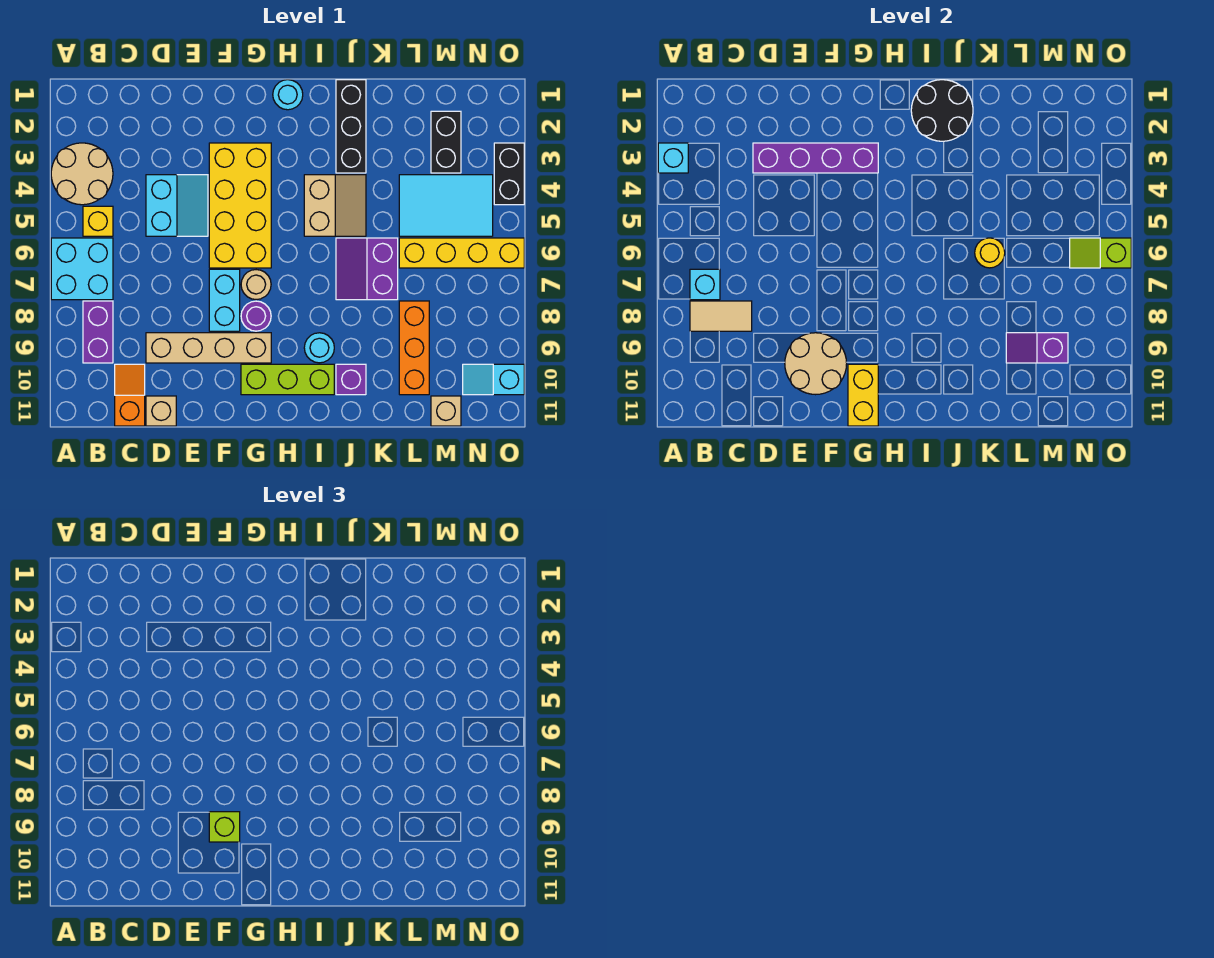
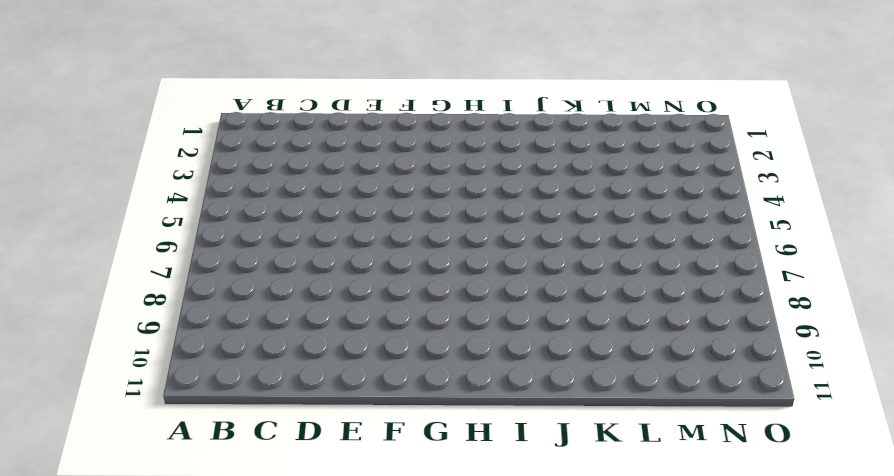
none -> tan 2x2 round brick [51,143,113,205]
none -> cyan 2x2 brick [51,238,113,300]
none -> yellow 1x1 brick [83,206,113,236]
none -> purple 1x2 brick [83,301,113,363]

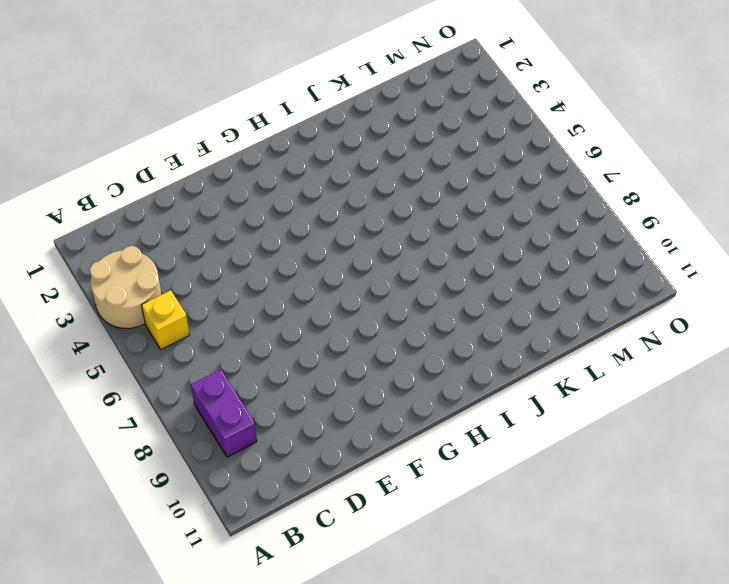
none -> cyan 2x2 brick [51,238,113,300]
none -> orange 1x2 slope [115,364,145,426]
none -> cyan 2x2 slope [146,175,208,236]
none -> tan 1x4 brick [146,333,271,363]

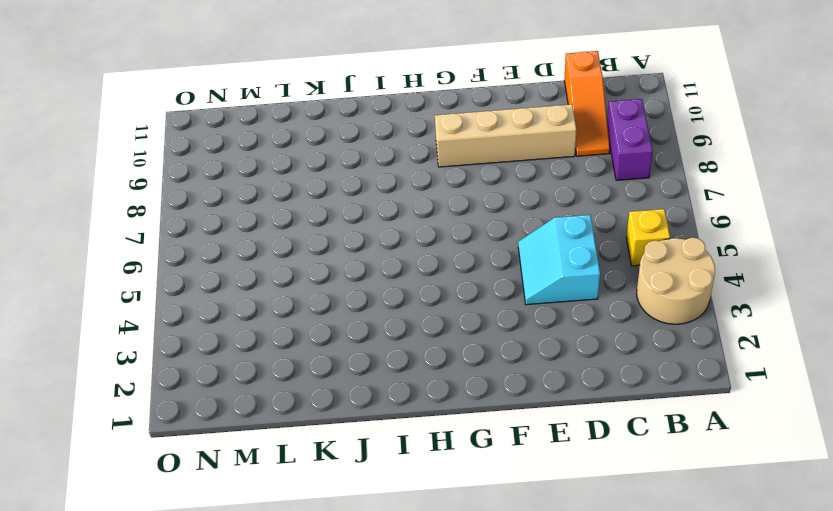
orange 1x3 slope [564,51,610,156] -> orange 1x2 slope [115,364,145,426]
none -> cyan 2x2 brick [51,238,113,300]
none -> tan 1x1 brick [146,396,176,426]
none -> yellow 2x4 brick [209,143,271,268]
none -> cyan 1x2 brick [209,269,240,331]

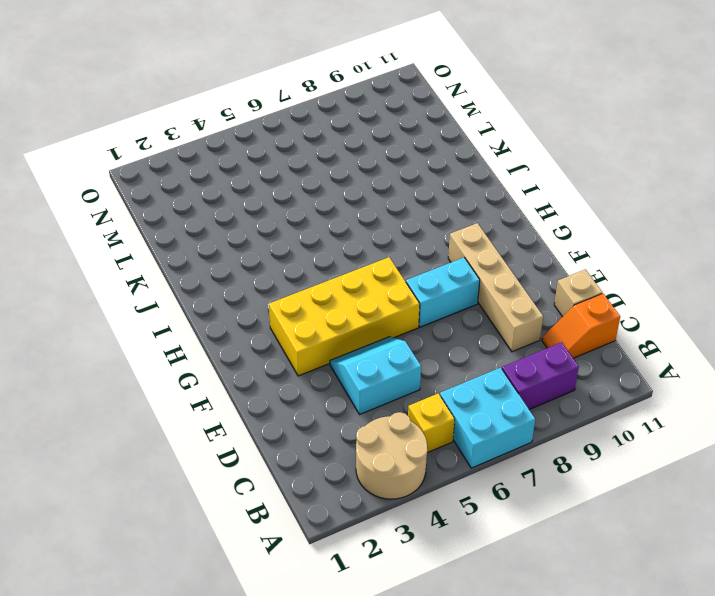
none -> tan 1x1 round brick [241,270,271,300]
none -> purple 1x1 round brick [241,301,271,331]
none -> lime 1x3 brick [241,364,334,395]
none -> cyan 1x1 round brick [273,80,303,110]

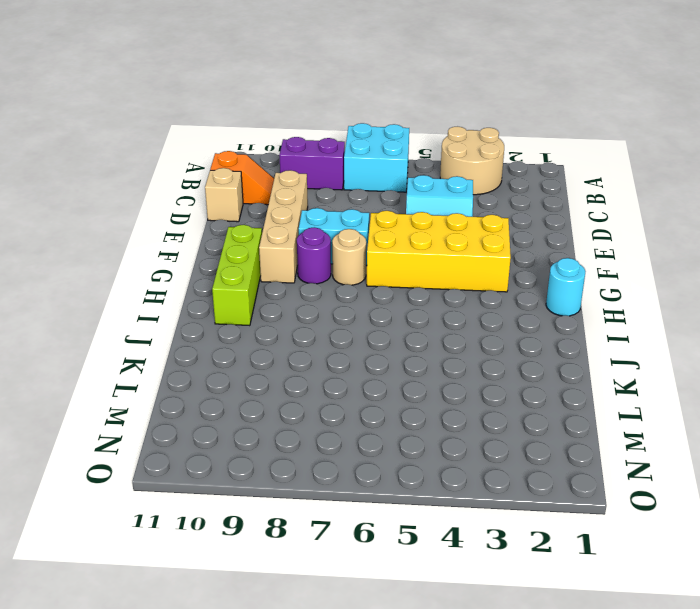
none -> yellow 1x1 brick [83,206,113,236]
none -> tan 2x2 slope [304,175,366,236]
none -> cyan 1x1 round brick [304,333,334,363]
none -> black 1x3 brick [336,80,366,173]

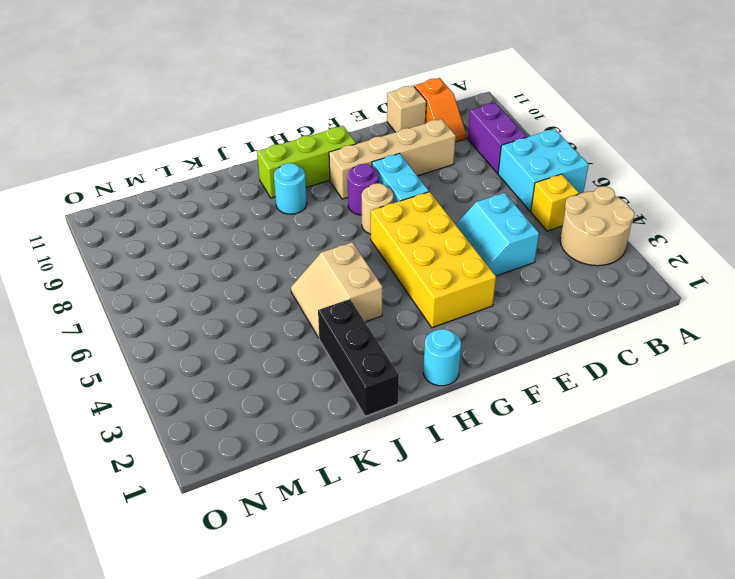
none -> purple 2x2 slope [336,238,398,300]
none -> purple 1x1 brick [336,364,366,395]
none -> cyan 2x3 tile [399,175,493,236]
none -> yellow 1x4 brick [399,238,524,268]

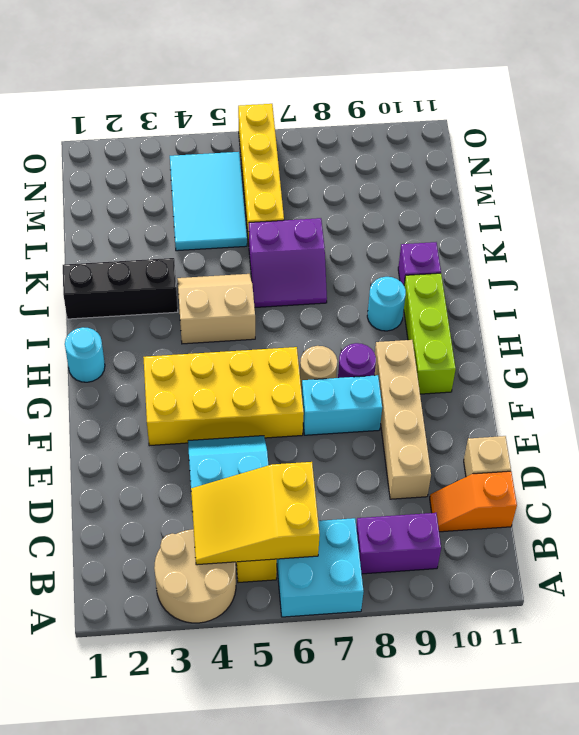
yellow 2x3 slope [191,462,320,565] -> none
none -> orange 1x3 brick [399,301,429,395]
none -> black 1x2 brick [431,111,461,173]
none -> tan 1x1 brick [431,396,461,426]
none -> cyan 1x2 slope [463,364,524,395]

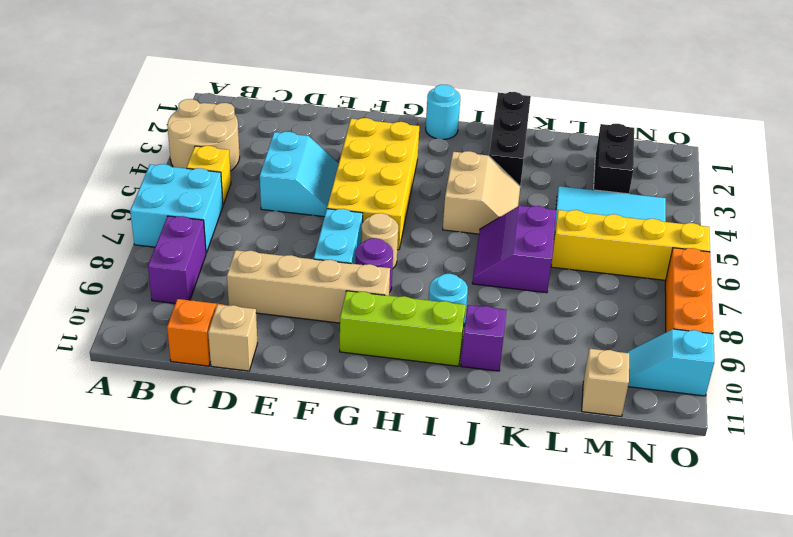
orange 1x3 brick [665,248,713,334] -> orange 1x3 brick moved to [399,301,429,395]
none -> black 1x2 brick [494,143,524,205]
none -> cyan 1x1 brick [658,143,688,173]
none -> cyan 1x1 brick [690,269,720,300]
none -> tan 1x2 tile [690,301,752,331]

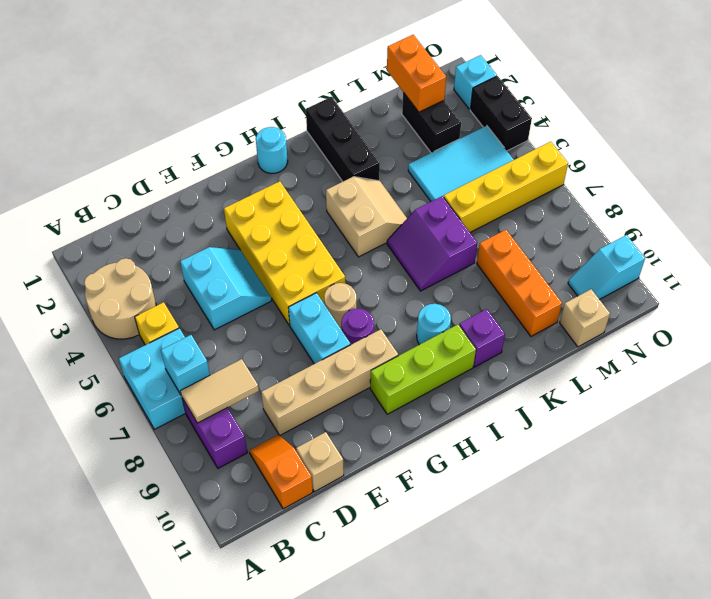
orange 1x2 brick [387,35,446,112] -> none
cyan 1x1 brick [454,55,497,109] -> cyan 1x1 brick moved to [658,143,688,173]
none -> purple 1x4 brick [753,143,878,173]
none -> tan 2x2 round brick [785,333,847,395]
none -> yellow 1x2 brick [848,364,878,426]
none -> black 2x2 round brick [911,80,973,141]

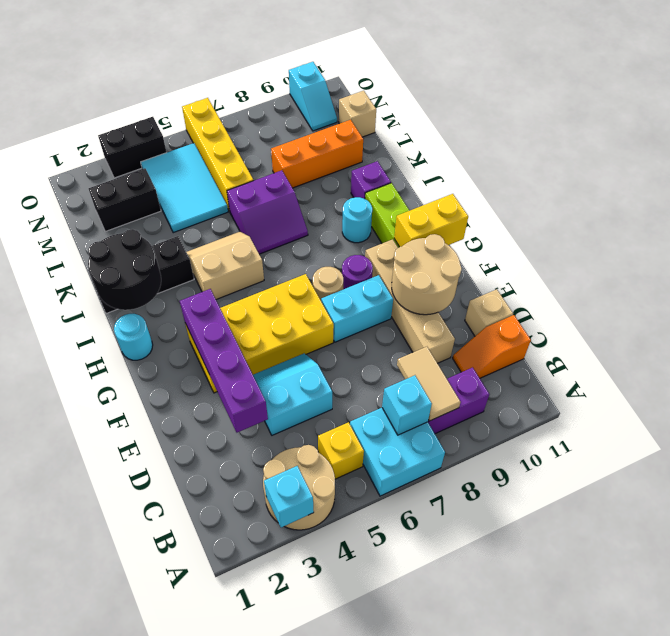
none -> yellow 1x1 round brick [975,238,1005,268]
none -> purple 1x2 slope [1006,333,1068,363]
none -> lime 1x2 slope [1070,238,1131,268]
none -> lime 1x1 brick [209,812,240,842]

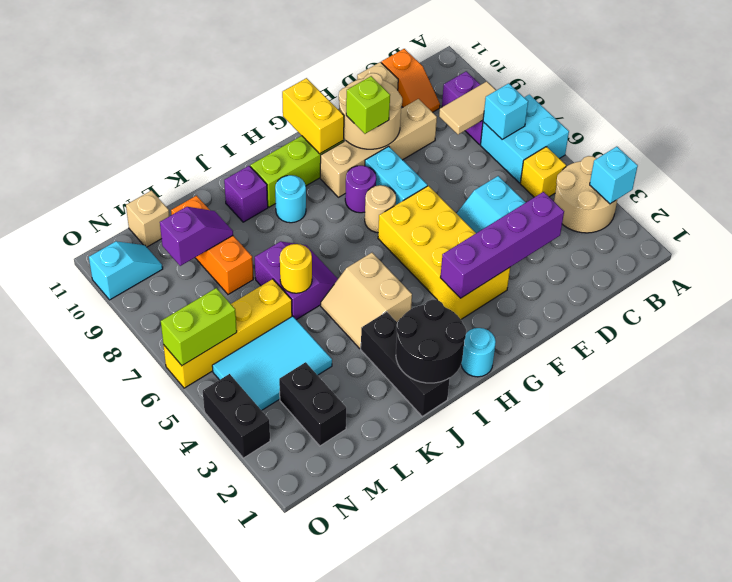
lime 1x2 brick [161,288,237,366] -> lime 1x2 slope [1070,238,1131,268]

